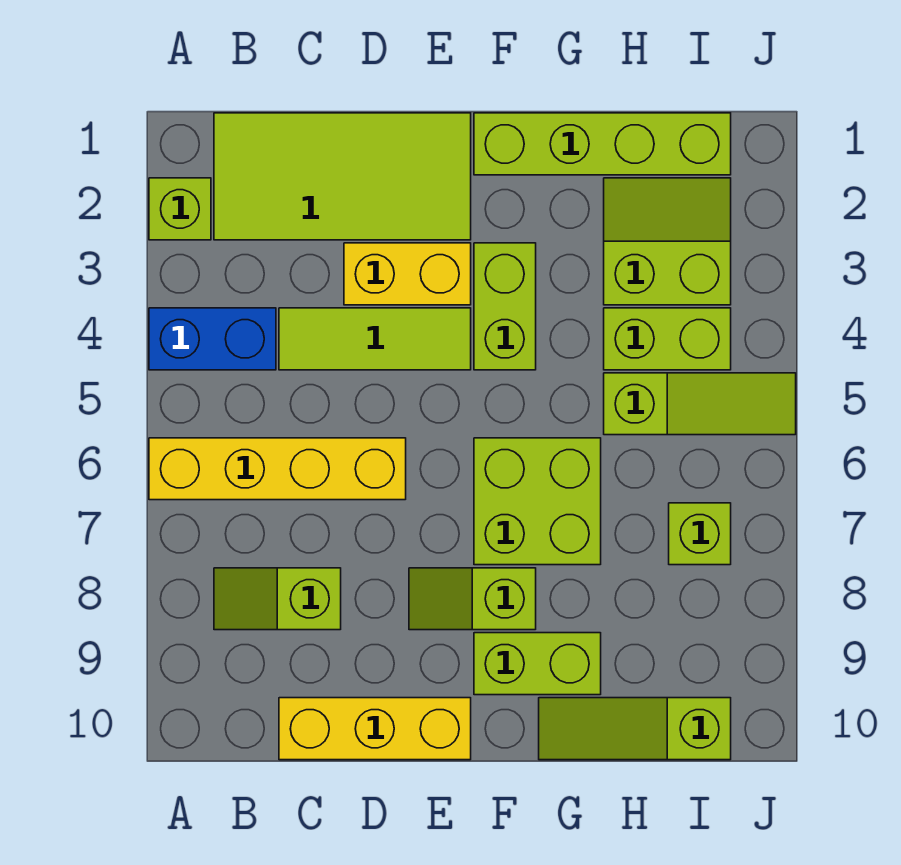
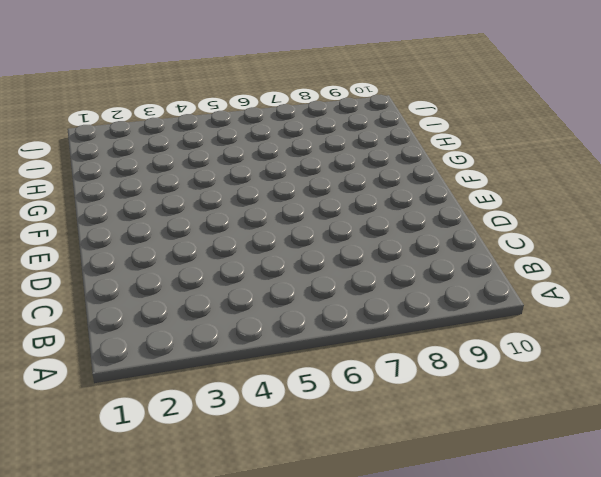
none -> lime 1x1 brick [149,178,211,240]
none -> blue 1x2 brick [149,308,276,370]
none -> yellow 1x4 brick [149,438,406,500]

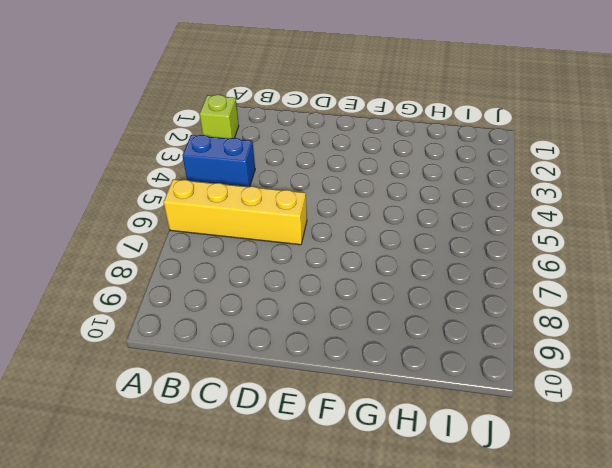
none -> lime 2x4 tile [214,113,471,240]
none -> lime 1x2 slope [214,568,341,630]
none -> lime 1x3 tile [279,308,471,370]

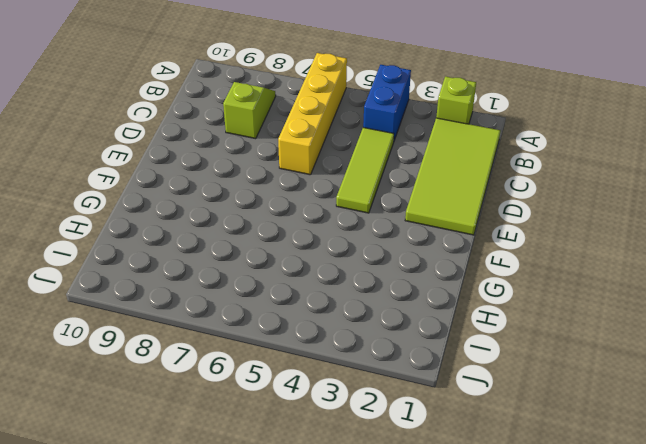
none -> yellow 1x3 brick [279,698,471,760]
none -> yellow 1x2 brick [344,243,471,305]
none -> lime 1x2 slope [409,568,536,630]

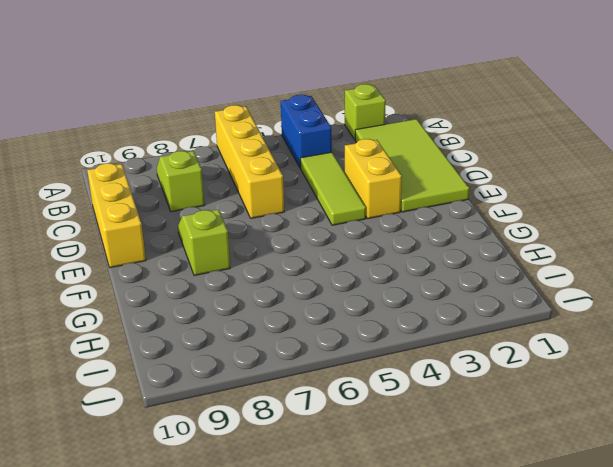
none -> lime 1x4 brick [474,113,731,175]
none -> lime 1x2 brick [474,243,536,370]
none -> lime 2x2 brick [474,438,601,565]

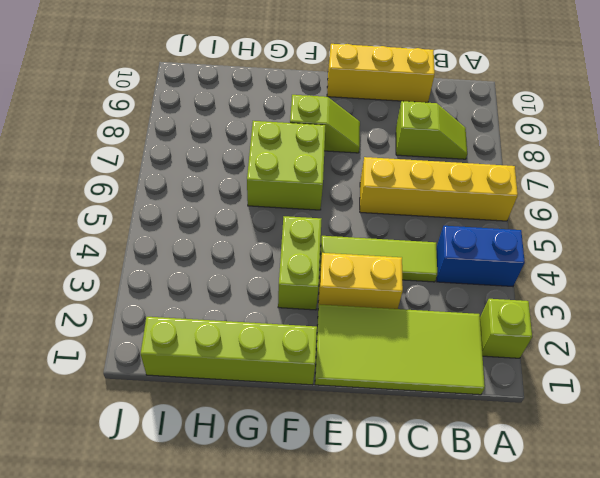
none -> lime 1x2 brick [474,633,601,695]
none -> lime 1x3 slope [539,698,731,760]
none -> lime 2x2 slope [604,178,731,305]

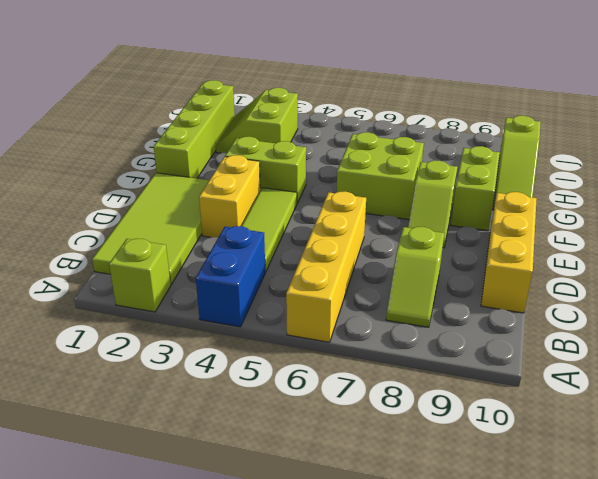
none -> lime 1x2 brick [604,308,731,370]
none -> lime 1x3 slope [604,373,796,435]
none -> lime 1x1 brick [669,503,731,565]

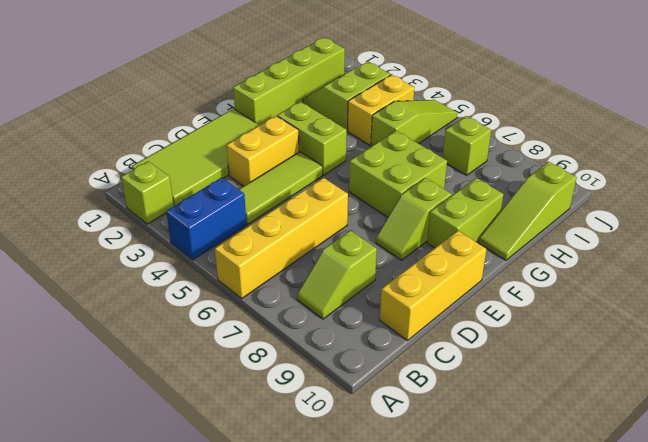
yellow 1x2 brick [348,75,414,145] -> lime 1x2 brick [604,308,731,370]

